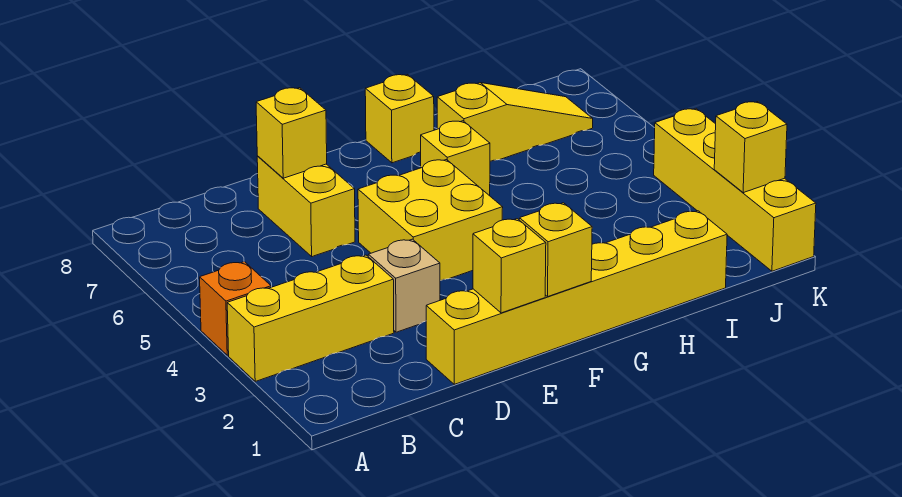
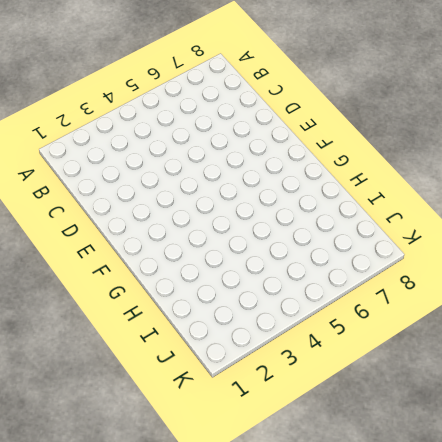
none -> yellow 1x3 brick [227,255,394,381]
none -> orange 1x1 brick [200,262,271,355]
none -> yellow 1x6 brick [426,211,727,384]

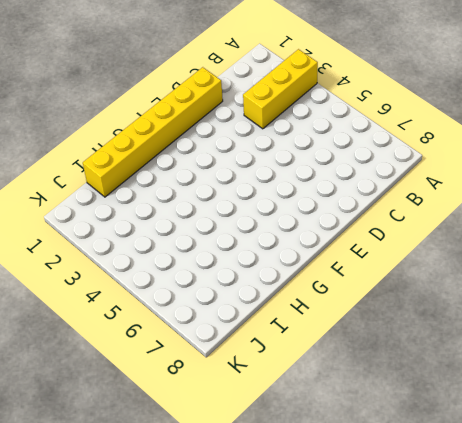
none -> orange 1x1 brick [200,262,271,355]
none -> tan 1x1 brick [368,239,440,332]
none -> yellow 1x2 brick [257,156,355,257]

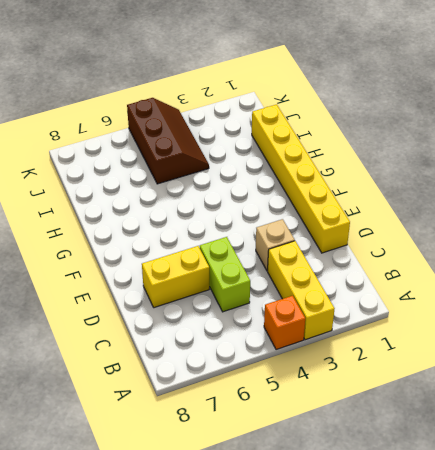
lime 1x2 brick [200,237,250,312] -> none
brown 2x3 slope [127,98,209,184] -> yellow 1x4 brick [654,109,816,271]
none -> yellow 2x2 brick [358,160,503,281]
none -> yellow 1x1 brick [421,121,490,196]
none -> yellow 1x1 brick [365,75,434,163]

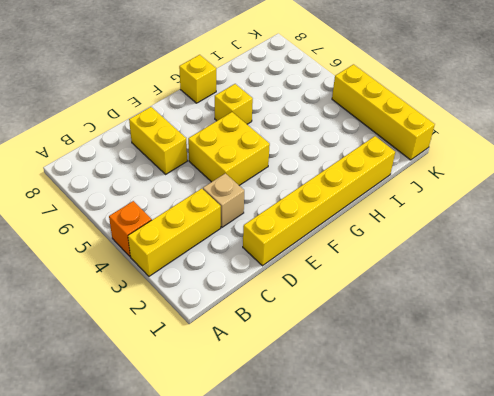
none -> yellow 1x3 slope [437,83,593,161]
none -> yellow 1x1 brick [256,88,327,178]
none -> yellow 1x1 brick [473,219,546,313]

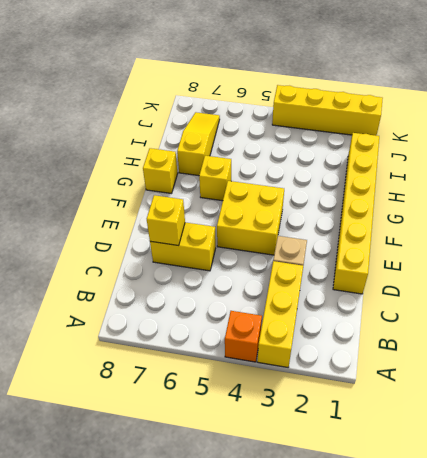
none -> yellow 1x1 brick [473,219,546,313]
none -> yellow 1x1 brick [519,203,592,297]
none -> yellow 1x1 brick [714,102,787,193]

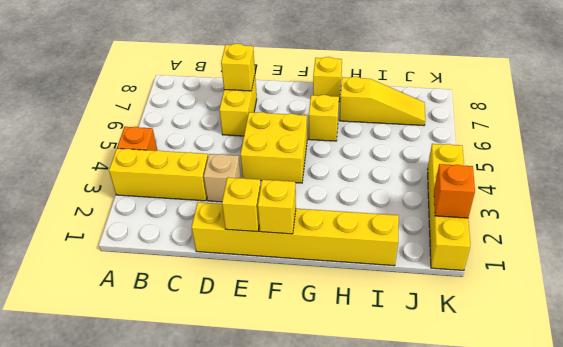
orange 1x1 brick [434,164,475,218] -> yellow 1x1 brick [714,102,787,193]

